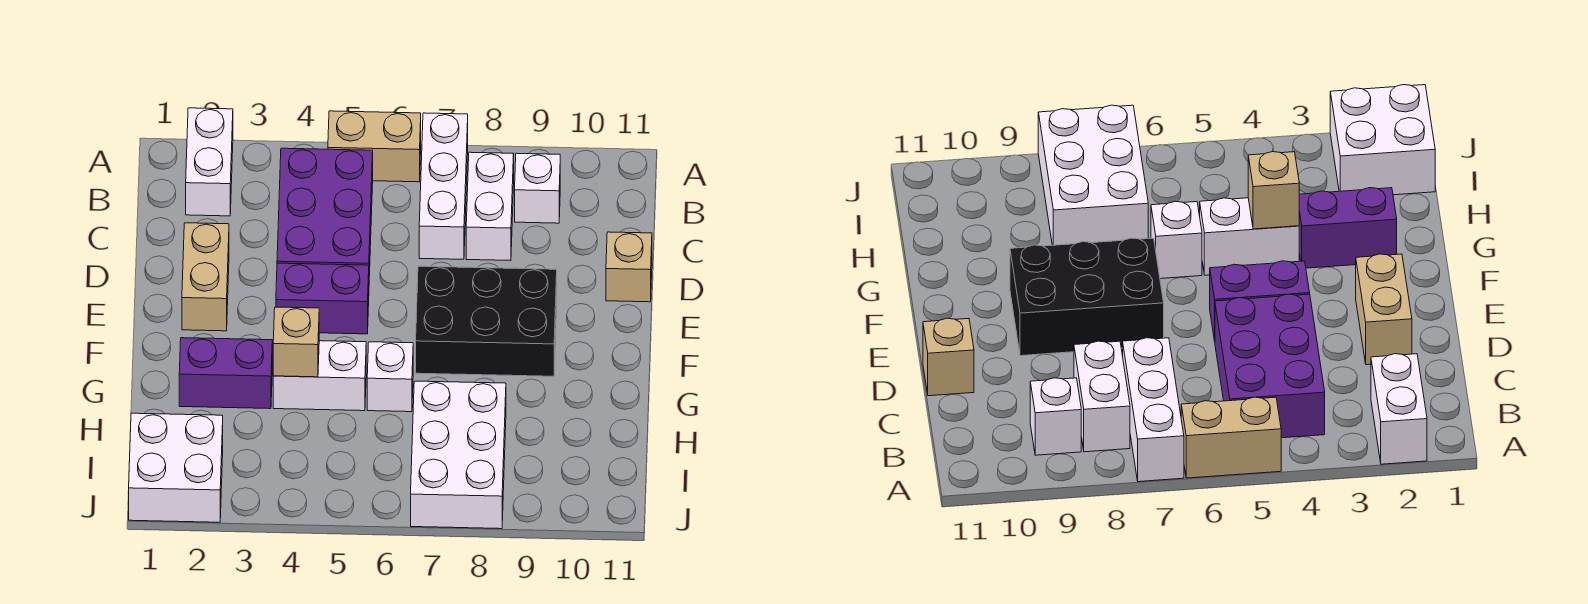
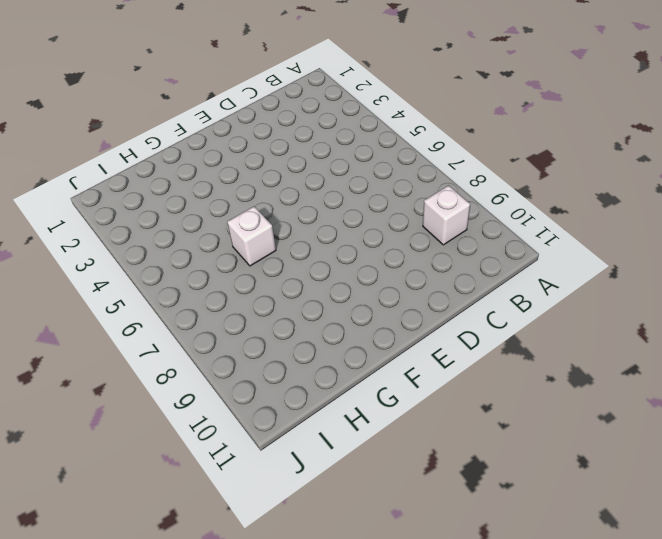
none -> white 1x2 brick [186,108,233,216]
none -> tan 1x2 brick [328,111,421,182]
none -> white 1x3 brick [419,113,468,259]

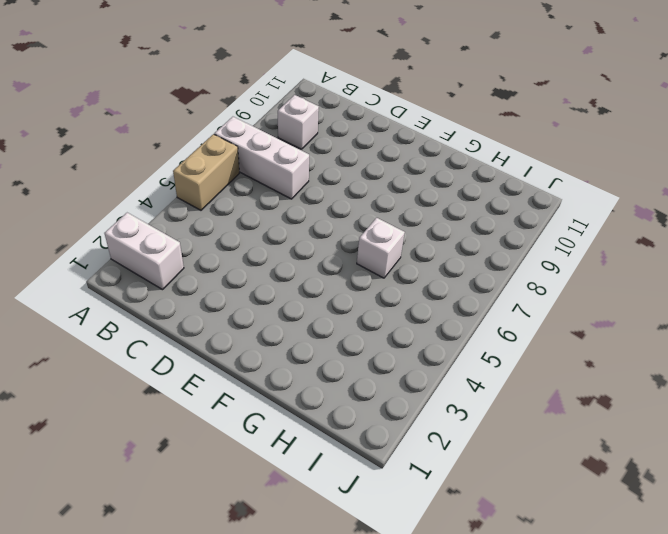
none -> purple 2x3 brick [277,148,373,276]
none -> white 1x2 brick [466,152,514,261]
none -> tan 1x2 brick [182,223,229,331]

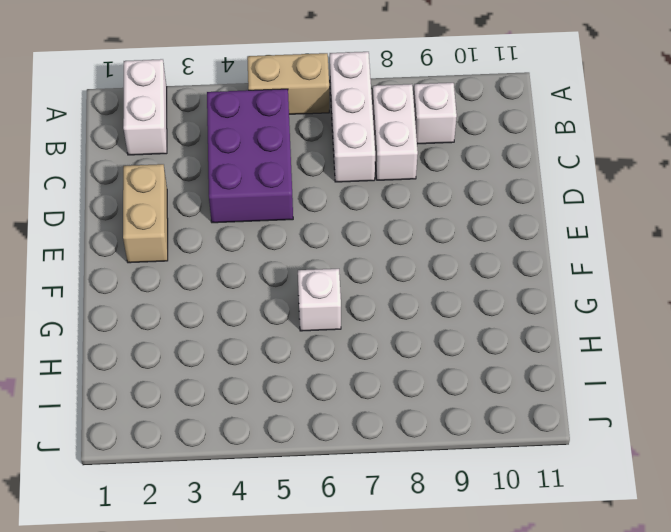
none -> tan 1x1 brick [606,232,652,302]
none -> purple 1x2 brick [276,263,369,334]
none -> black 2x3 brick [416,266,557,376]

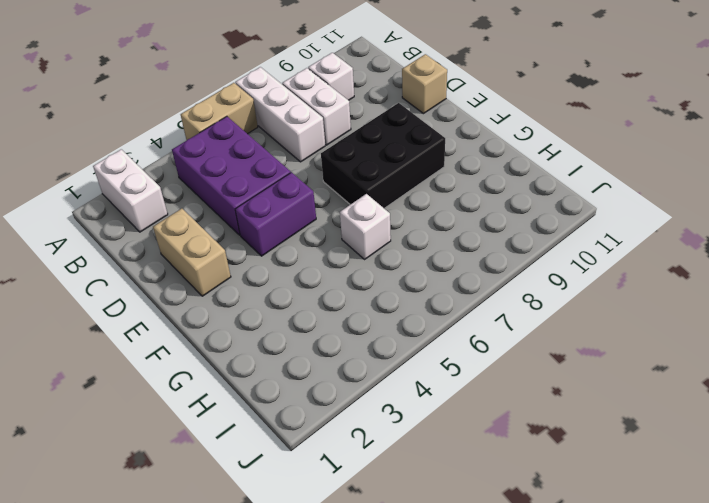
none -> purple 1x2 brick [179,338,272,409]
none -> white 1x2 brick [273,341,366,411]
none -> white 2x3 brick [411,381,506,529]

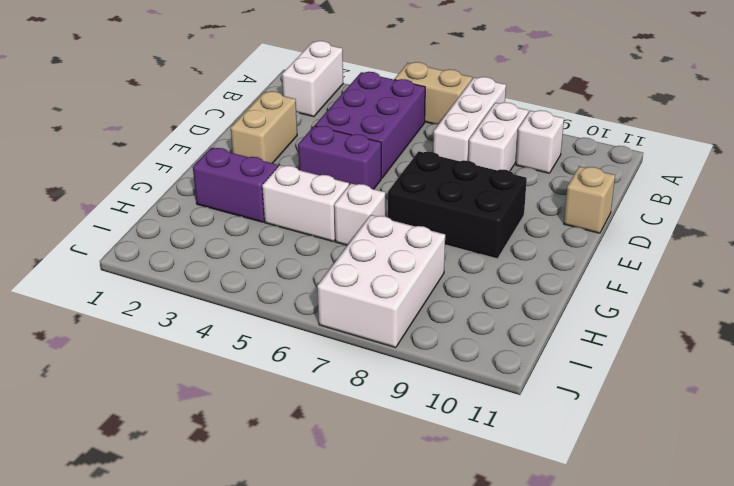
none -> white 2x2 brick [129,413,223,522]
none -> tan 1x1 brick [273,307,319,377]

